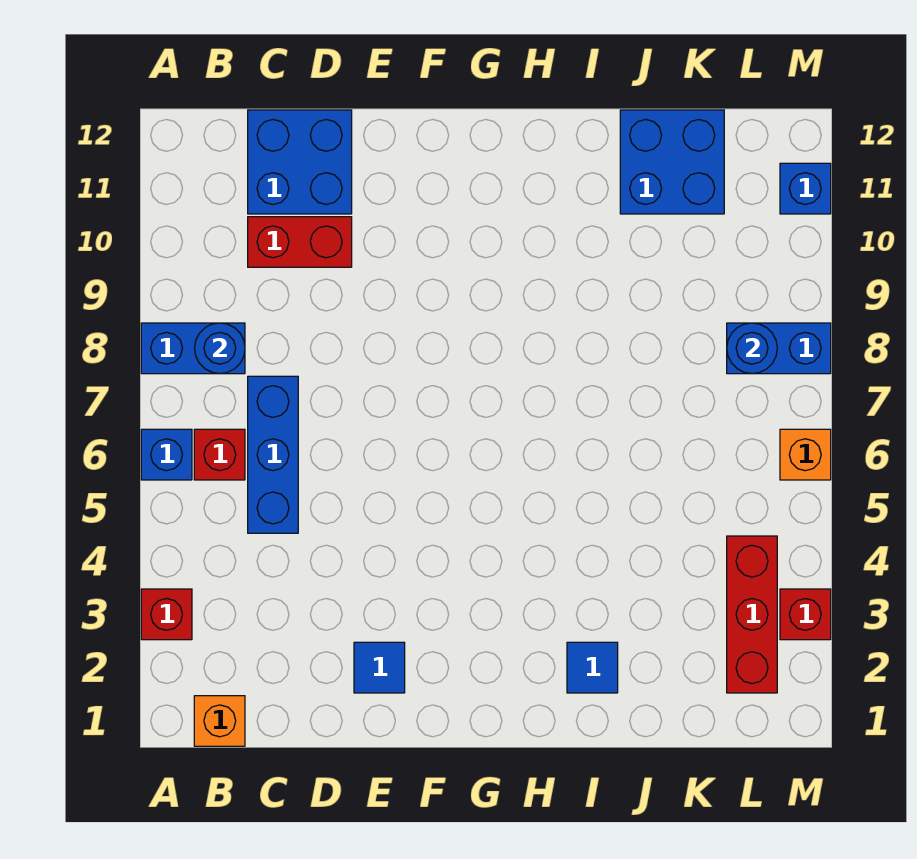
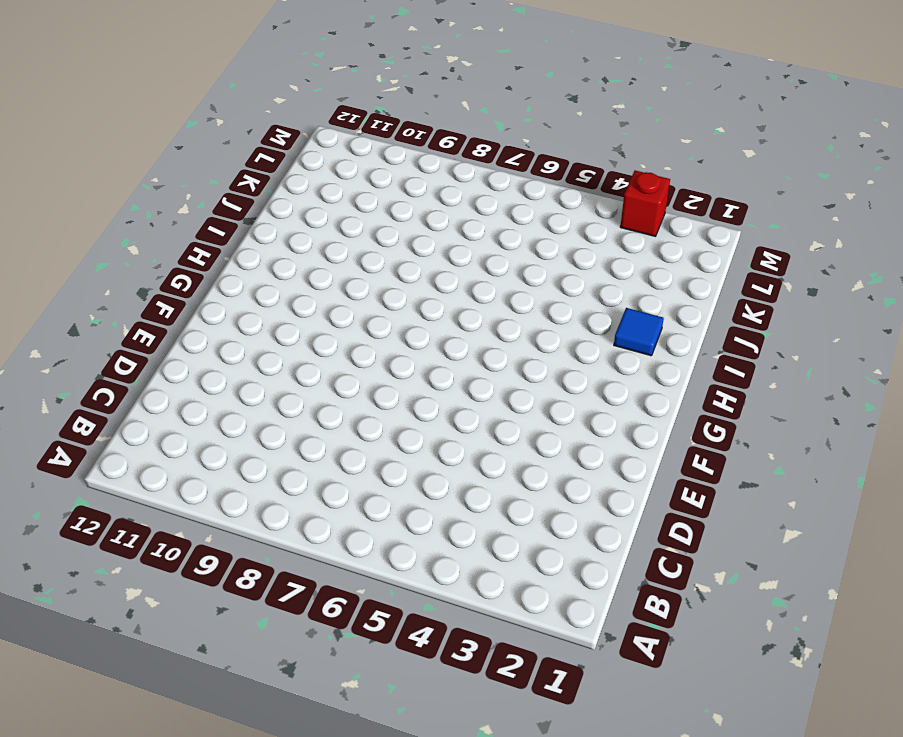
none -> red 1x1 brick [141,589,192,640]
none -> blue 1x1 brick [141,429,192,480]
none -> blue 1x2 brick [141,323,245,374]

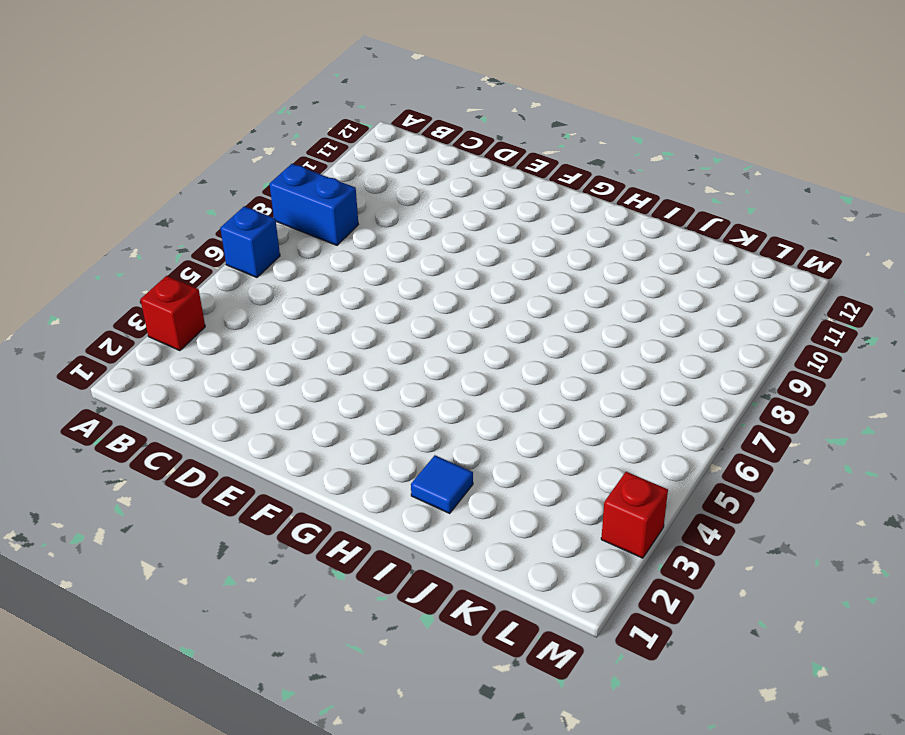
none -> orange 1x1 brick [194,696,245,746]
none -> red 1x1 brick [194,429,245,480]
none -> blue 1x3 brick [248,376,298,533]

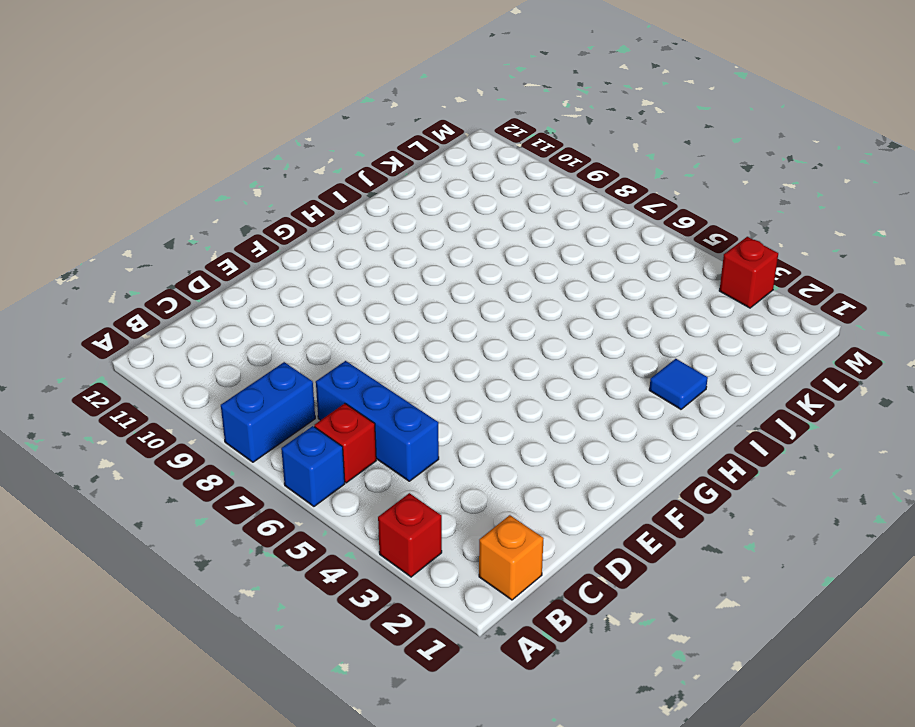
none -> red 1x2 brick [248,217,352,267]
none -> blue 2x2 brick [248,110,352,214]
none -> blue 1x1 tile [354,642,405,693]

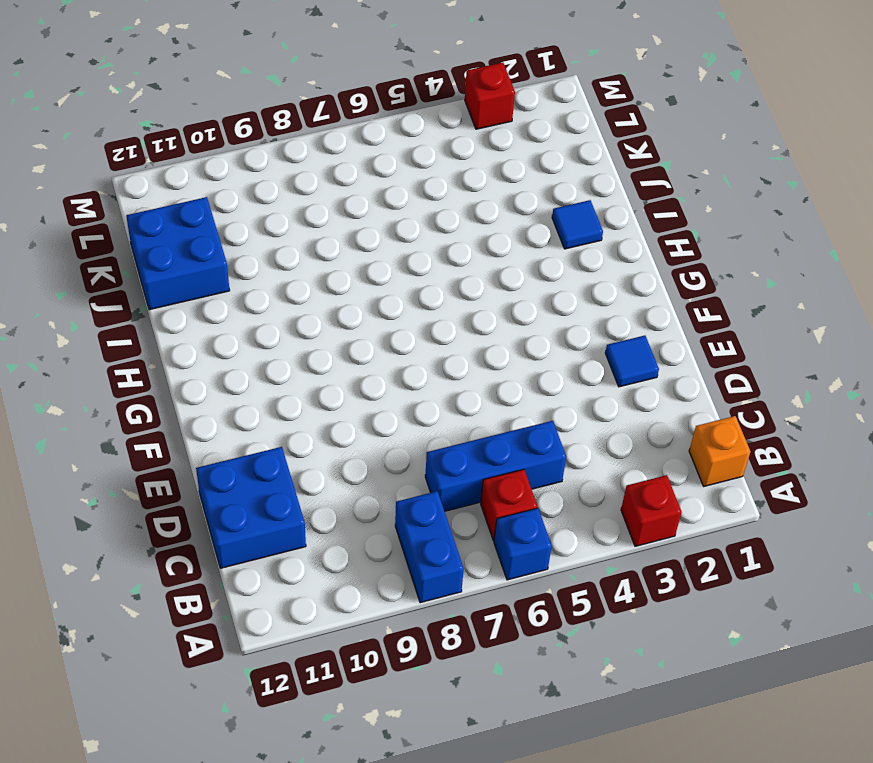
none -> red 1x2 brick [248,217,352,267]
none -> red 1x3 brick [727,536,777,693]
none -> blue 1x2 brick [727,323,831,374]

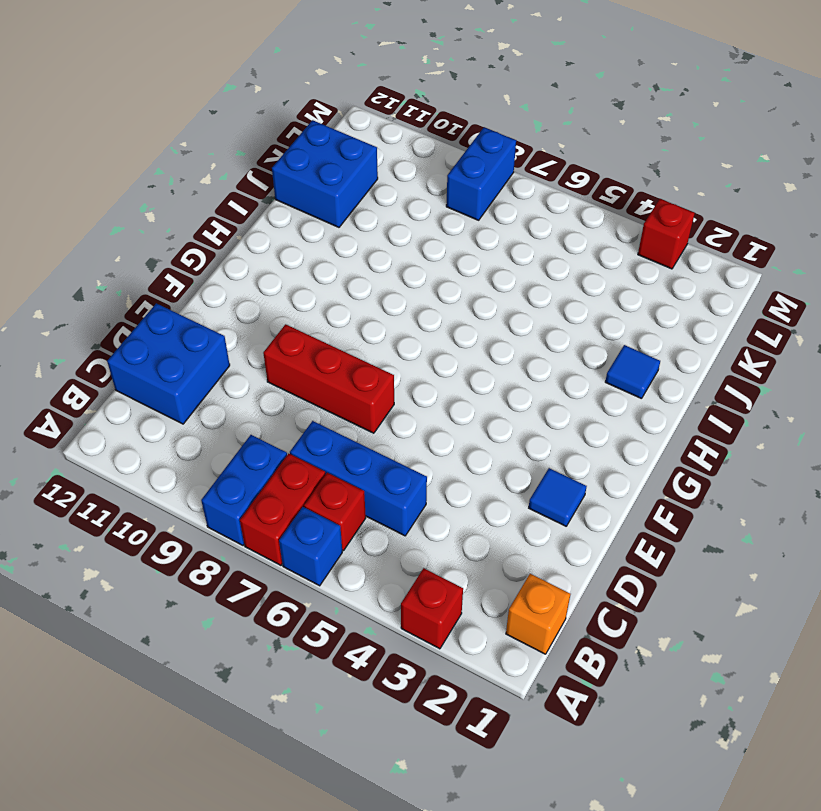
red 1x2 brick [240,454,325,565] -> red 1x2 brick moved to [248,217,352,267]
red 1x3 brick [263,324,394,433] -> red 1x3 brick moved to [727,536,777,693]
none -> orange 1x1 brick [780,429,831,480]
none -> blue 1x1 brick [780,163,831,214]
none -> blue 1x1 round brick [195,323,245,374]

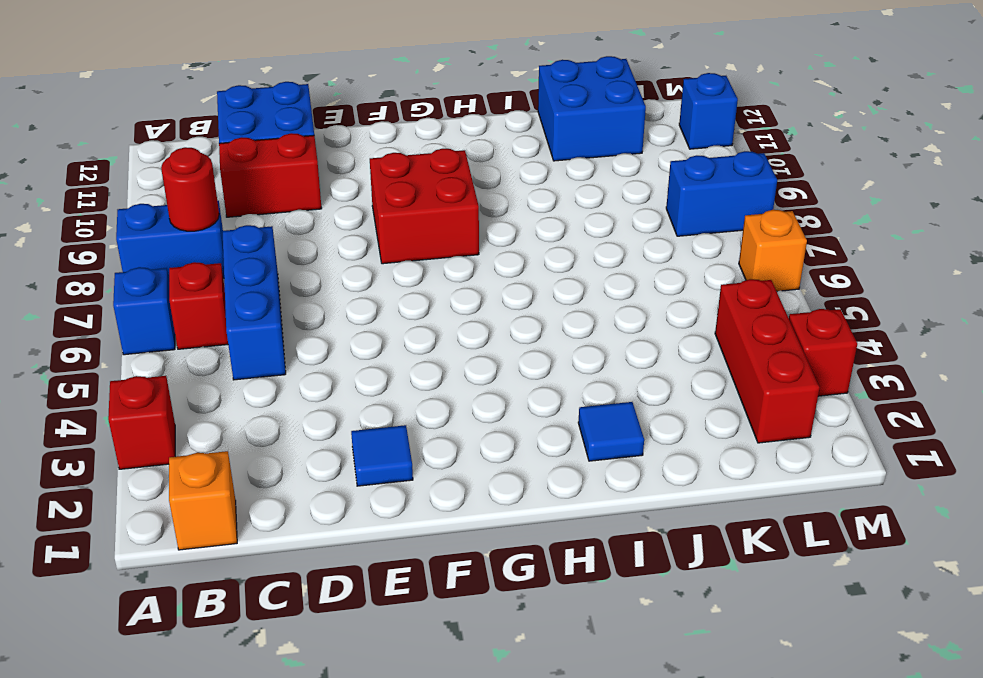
red 1x1 round brick [161,147,219,231] -> blue 1x1 round brick [195,323,245,374]
red 2x2 brick [370,149,479,264] -> none
none -> blue 1x1 round brick [727,323,777,374]

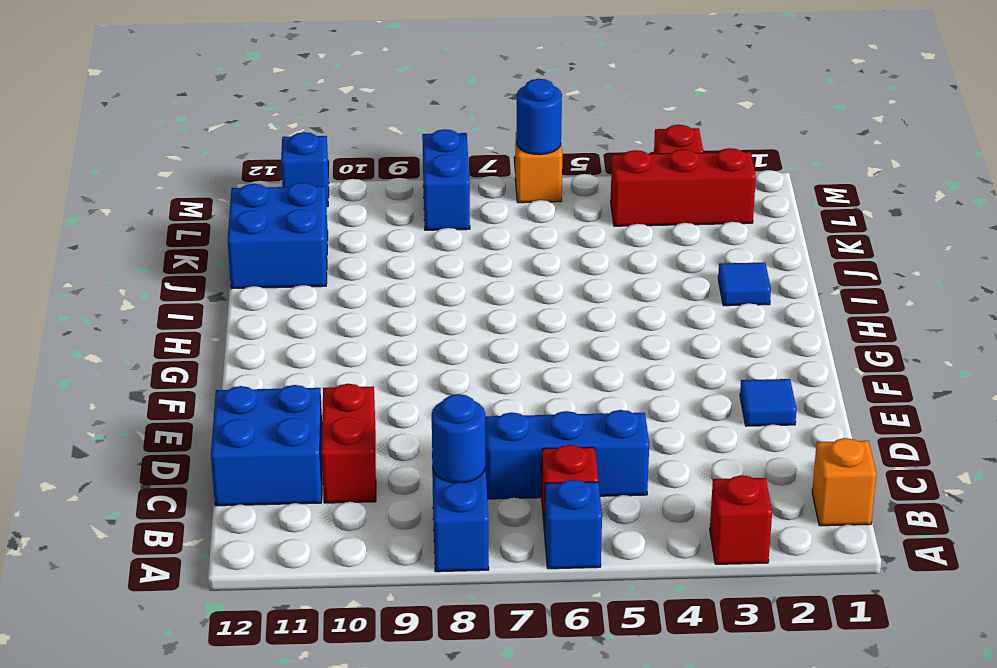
blue 1x1 round brick [517,79,562,155] -> blue 1x1 round brick moved to [727,323,777,374]

